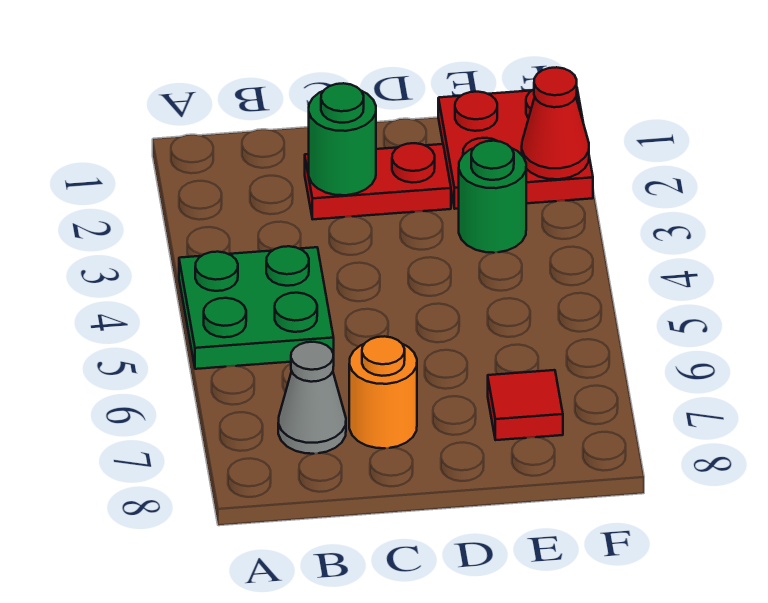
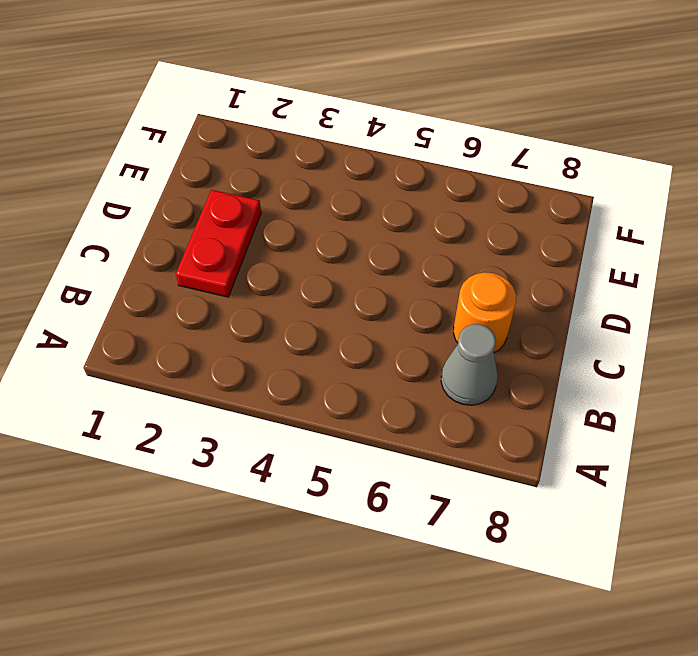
none -> green 2x2 plate [179,246,334,369]
none -> red 2x2 plate [438,89,593,209]

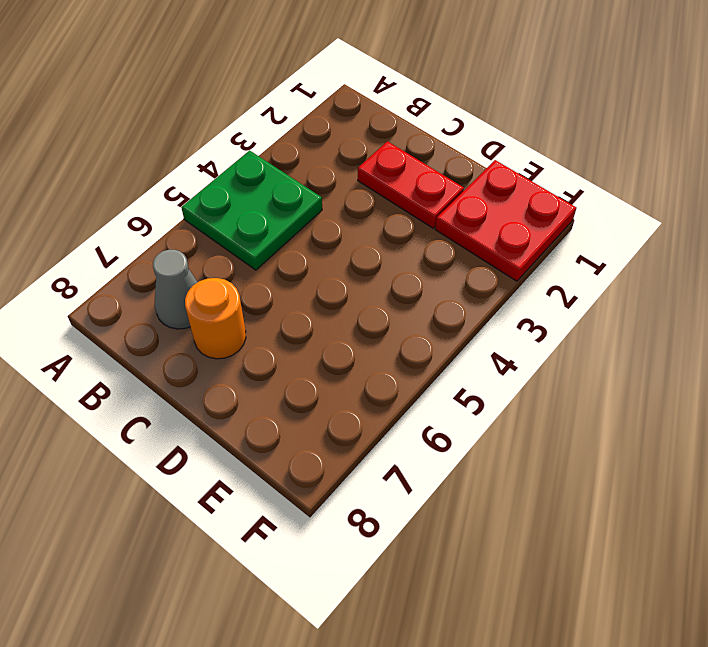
none -> green 1x1 round brick [459,141,526,253]
none -> red 1x1 tile [488,370,563,440]

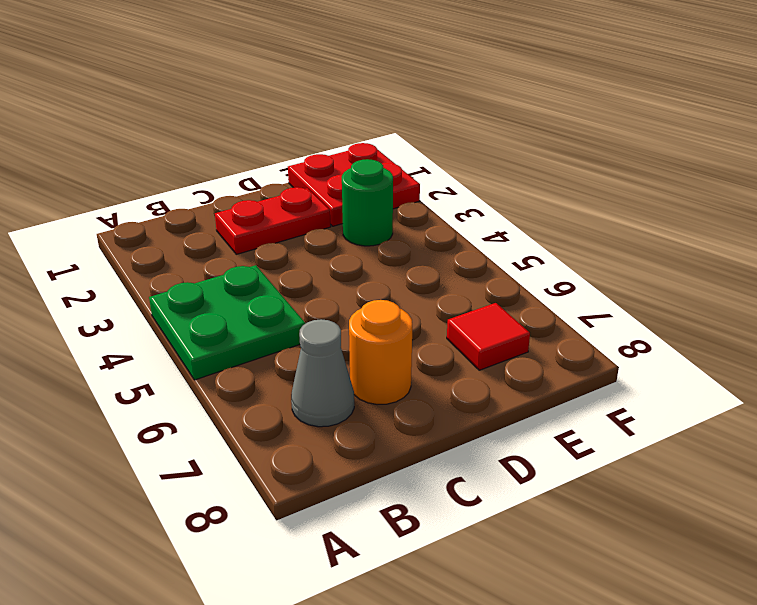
none -> green 1x1 round brick [309,83,376,195]
none -> red 1x1 cone [522,67,589,179]

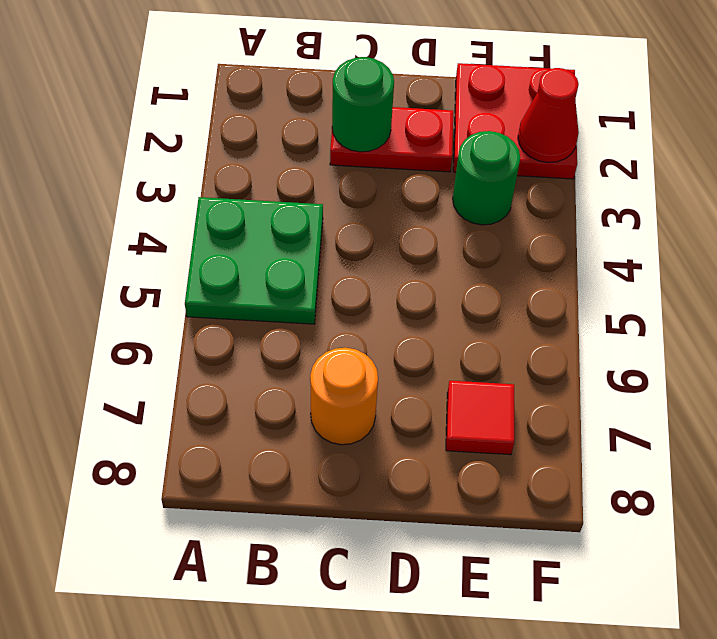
none -> grey 1x1 cone [278,342,346,454]

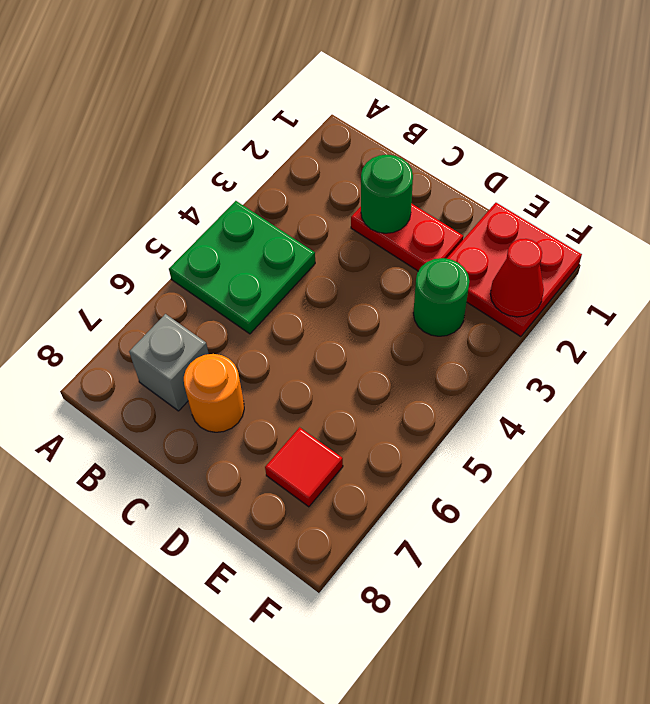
grey 1x1 brick [129,314,209,411] -> grey 1x1 cone [278,342,346,454]

